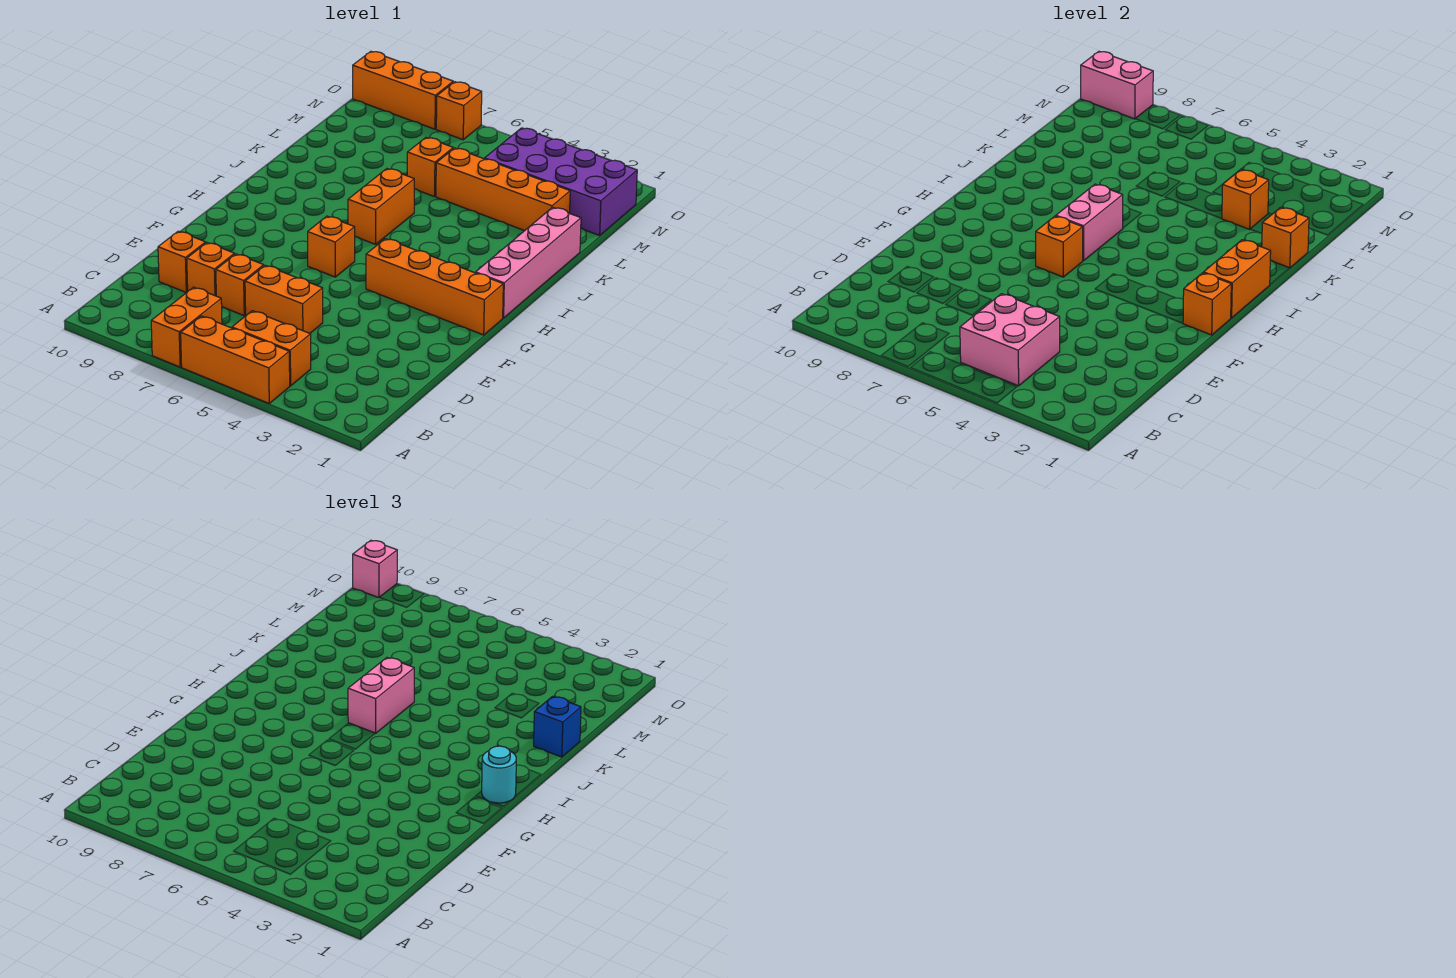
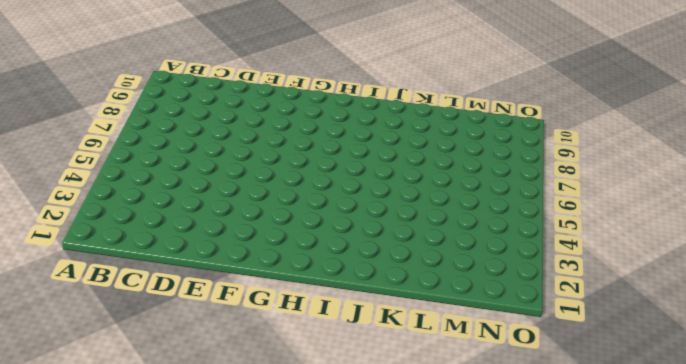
none -> orange 1x3 brick [181,316,290,403]
none -> orange 1x2 brick [151,287,222,367]
none -> orange 1x2 brick [232,311,311,386]

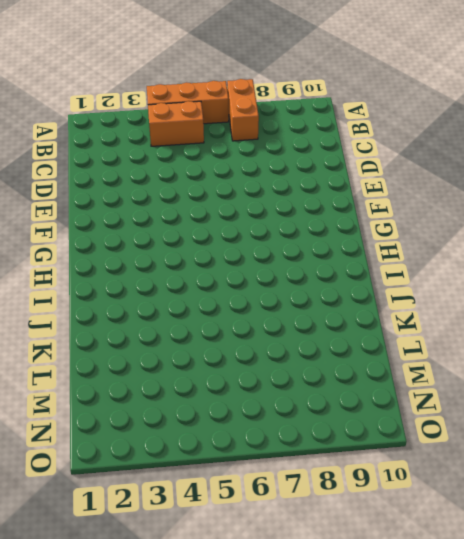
none -> orange 1x2 brick [245,265,323,333]
none -> orange 1x1 brick [216,254,264,316]
none -> orange 1x1 brick [187,243,235,296]

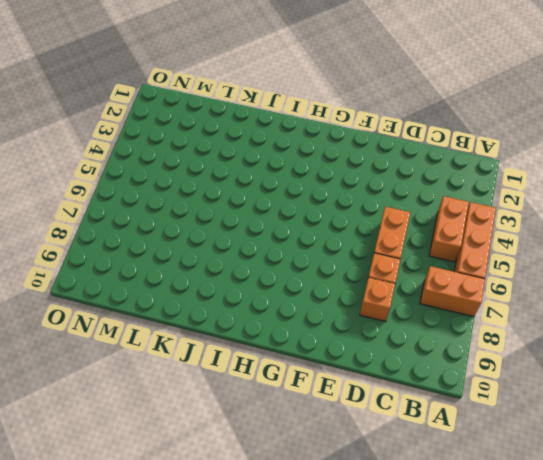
none -> orange 1x1 brick [158,231,206,293]
none -> orange 1x4 brick [366,239,503,335]
none -> orange 1x1 brick [308,216,355,277]

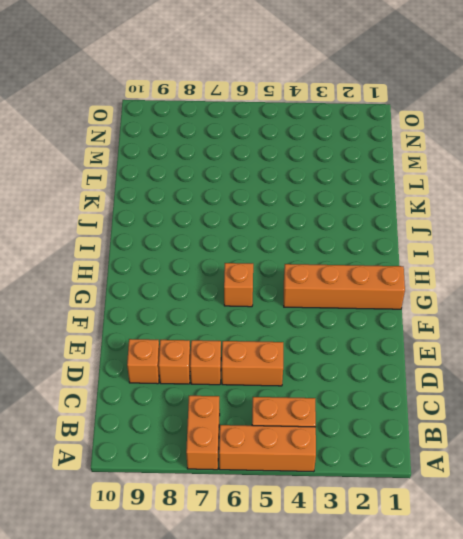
none -> pink 1x4 brick [476,207,581,318]
none -> orange 1x2 brick [348,169,414,244]
none -> orange 1x4 brick [436,148,570,231]

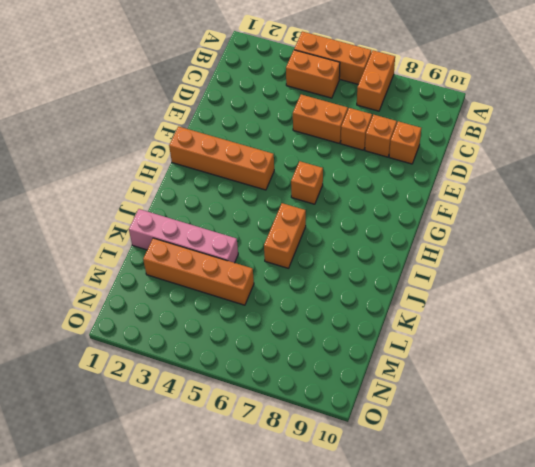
pink 1x4 brick [129,209,238,263] -> pink 1x4 brick turned to [476,207,581,318]
none -> orange 1x1 brick [407,138,453,197]
none -> purple 2x4 brick [485,128,637,235]
none -> orange 1x1 brick [436,82,482,140]

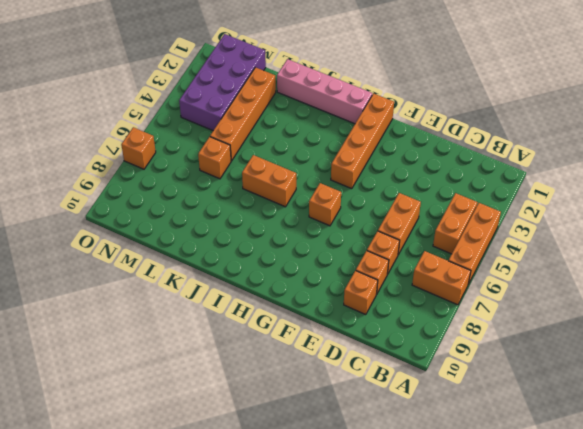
none -> orange 1x3 brick [353,52,453,129]
none -> pink 2x2 brick [960,294,1060,386]
none -> orange 1x1 brick [1183,273,1231,335]

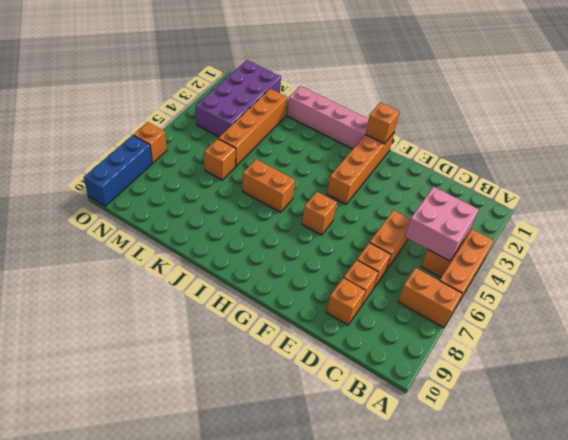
blue 1x3 brick [84,135,152,206] -> orange 1x3 brick [353,52,453,129]
none -> orange 1x1 brick [1036,216,1083,277]
none -> orange 1x2 brick [1204,240,1271,318]
none -> pink 1x2 brick [1056,184,1123,261]

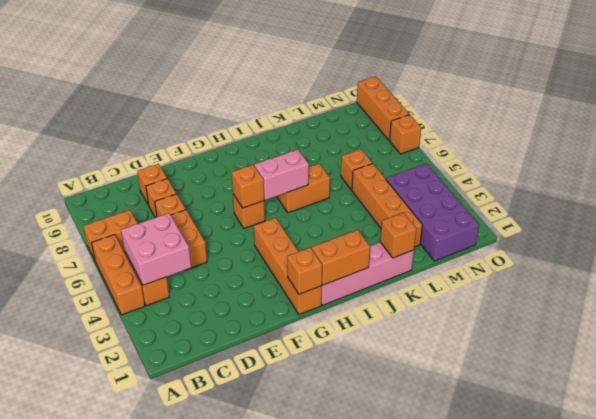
none -> orange 1x1 brick [1222,170,1269,229]
none -> pink 1x2 brick [1081,52,1153,119]
none -> cyan 1x1 round brick [482,746,516,803]

